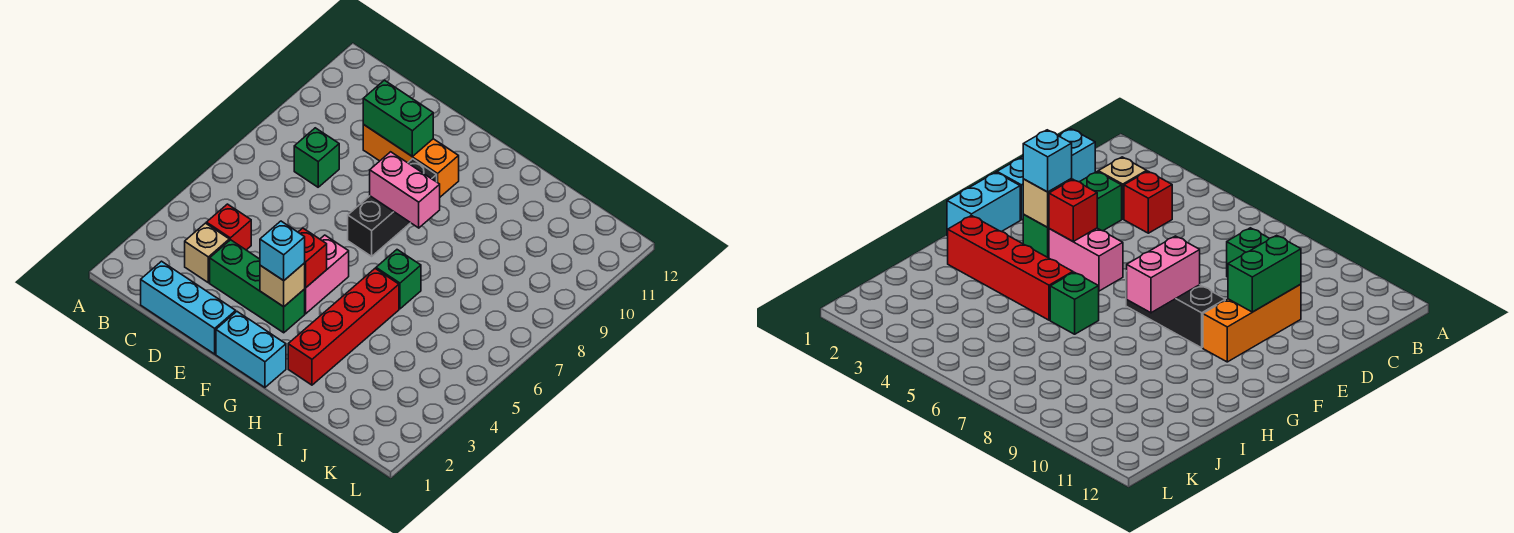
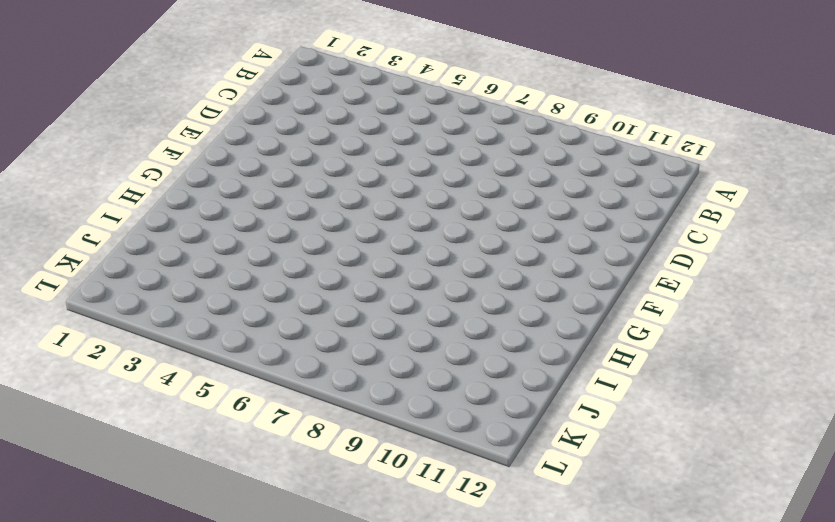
none -> cyan 1x3 brick [141,261,236,354]
none -> tan 1x1 brick [185,223,229,283]
none -> red 1x1 brick [206,204,251,250]

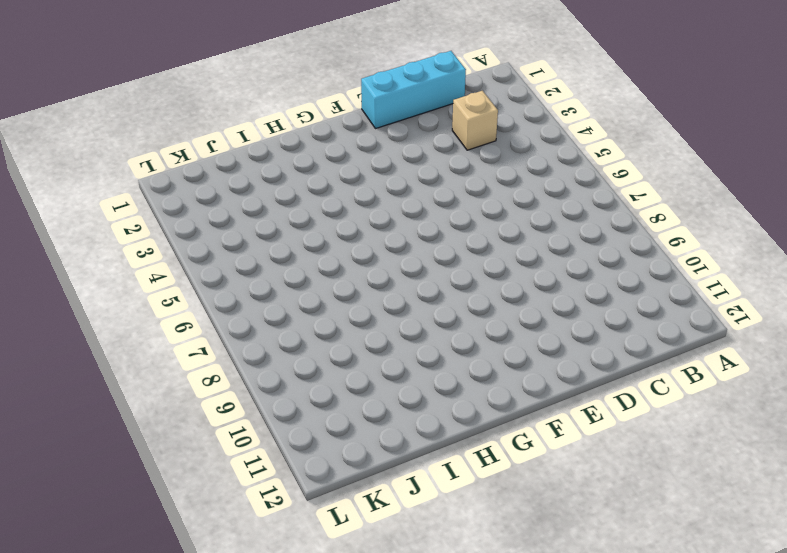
none -> red 1x1 brick [206,204,251,250]
none -> green 1x1 brick [294,128,339,187]
none -> green 1x3 brick [210,240,305,333]

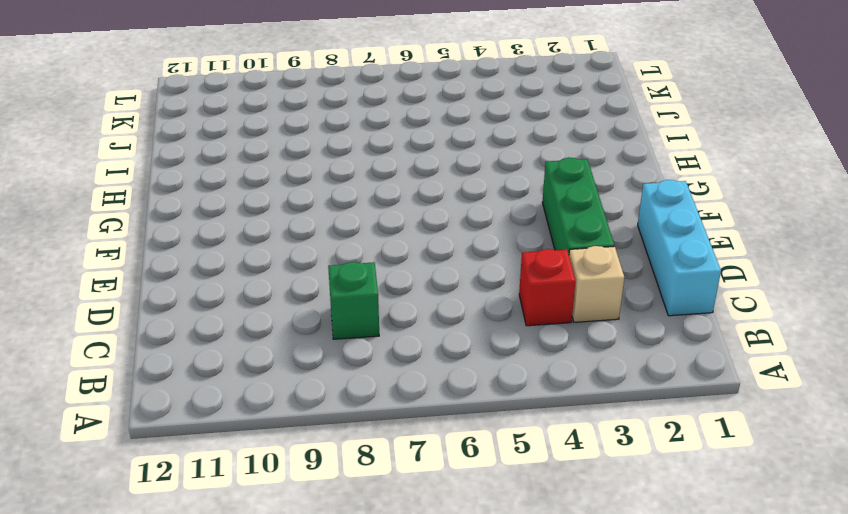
none -> orange 1x3 brick [363,124,459,197]
none -> cyan 1x2 brick [216,312,286,387]
none -> pink 1x2 brick [305,235,349,314]

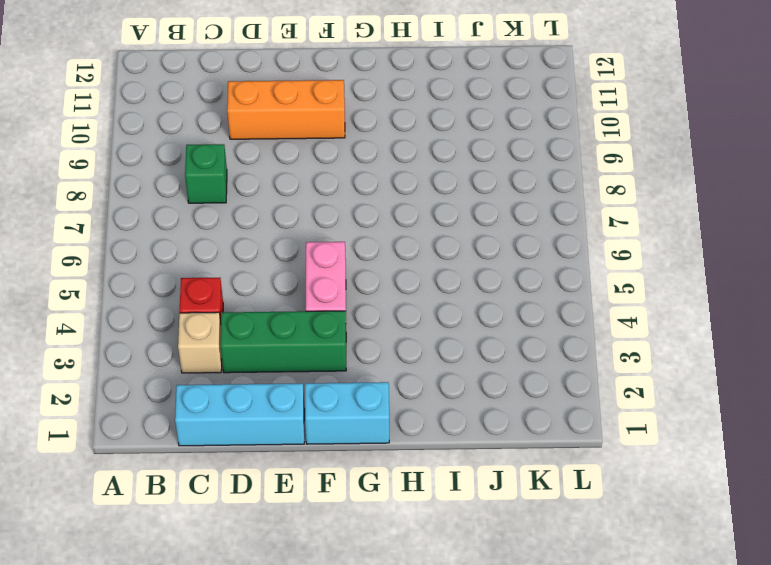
none -> black 1x3 brick [348,159,437,256]
none -> red 1x4 brick [288,269,399,385]
none -> green 1x1 brick [376,250,421,309]

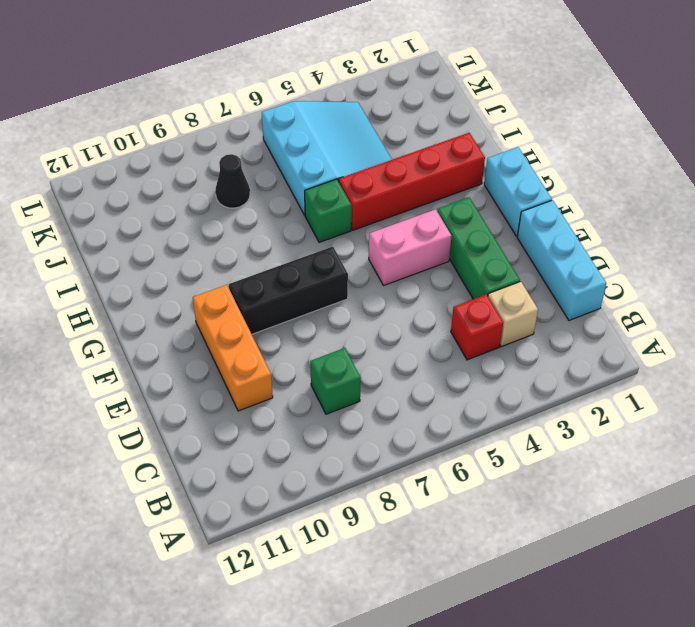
cyan 3x3 slope [262,101,392,215] -> none
black 1x1 cone [215,154,250,208] -> none
none -> green 1x2 brick [363,80,433,156]
none -> tan 1x1 brick [260,263,305,307]
none -> red 1x1 brick [298,228,327,288]

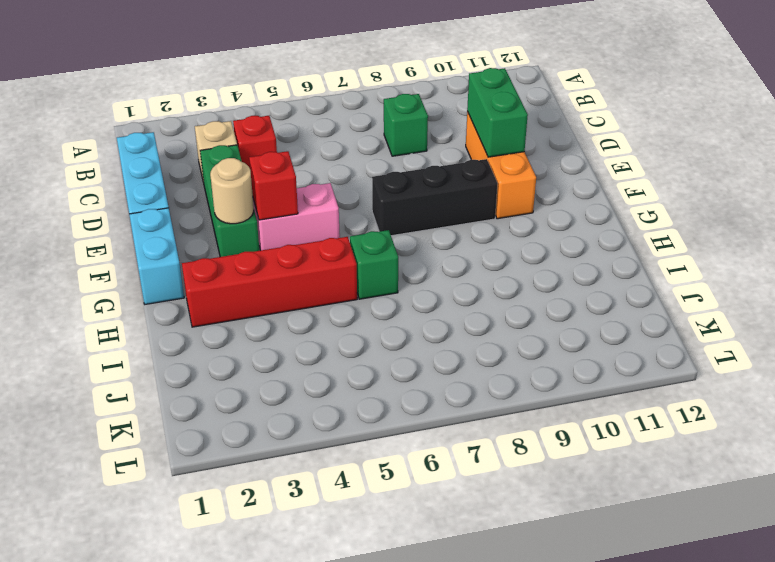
tan 1x1 round brick [210,158,254,224] -> tan 1x1 brick [260,263,305,307]
none -> pink 1x2 brick [370,152,440,228]
none -> cyan 1x1 brick [260,221,305,281]

